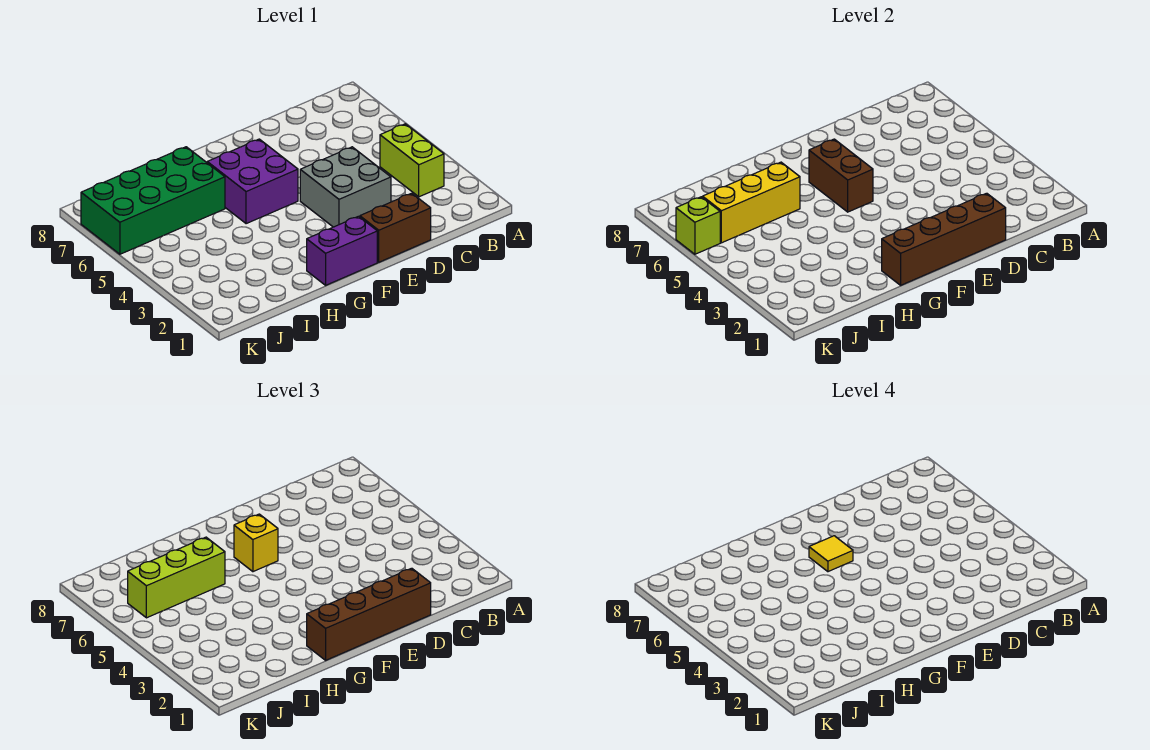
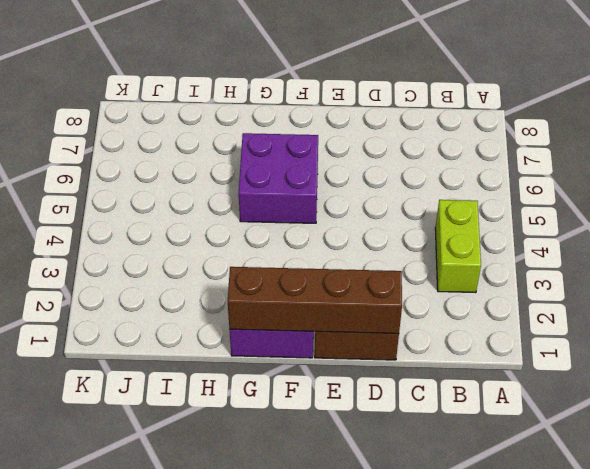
none -> grey 2x2 brick [300,147,391,227]
none -> green 2x4 brick [81,147,225,254]
none -> brown 1x2 brick [809,139,873,212]

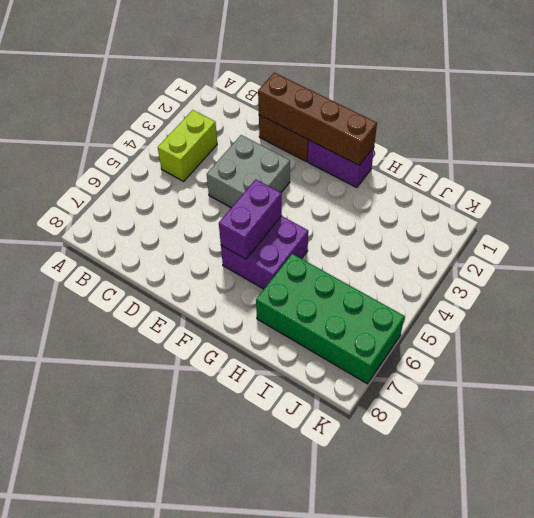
purple 1x2 brick [219,179,282,259] -> brown 1x2 brick [809,139,873,212]
none -> yellow 1x3 brick [703,162,800,243]
none -> lime 1x1 brick [676,197,720,254]
none -> brown 1x4 brick [307,568,431,660]

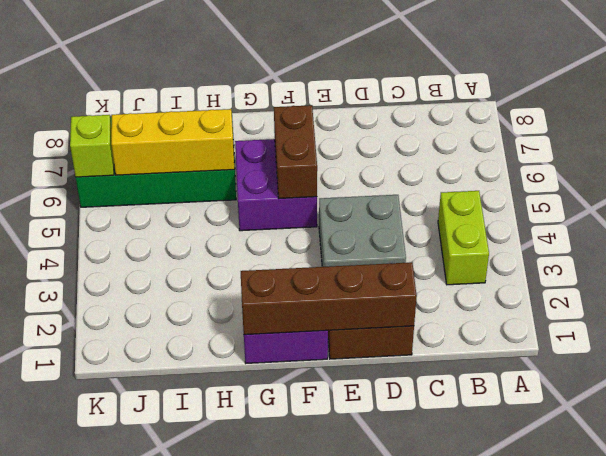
none -> brown 1x4 brick [307,568,431,660]
none -> yellow 1x1 brick [234,514,278,572]
none -> lime 1x3 brick [128,537,225,618]

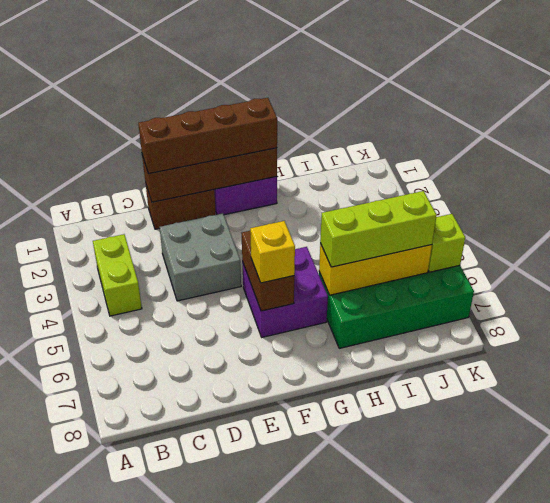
none -> yellow 1x1 tile [809,536,853,572]

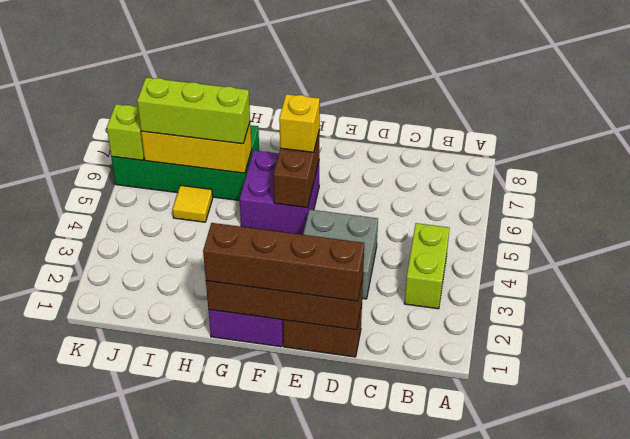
yellow 1x1 tile [173,185,213,222] -> yellow 1x1 tile moved to [809,536,853,572]

